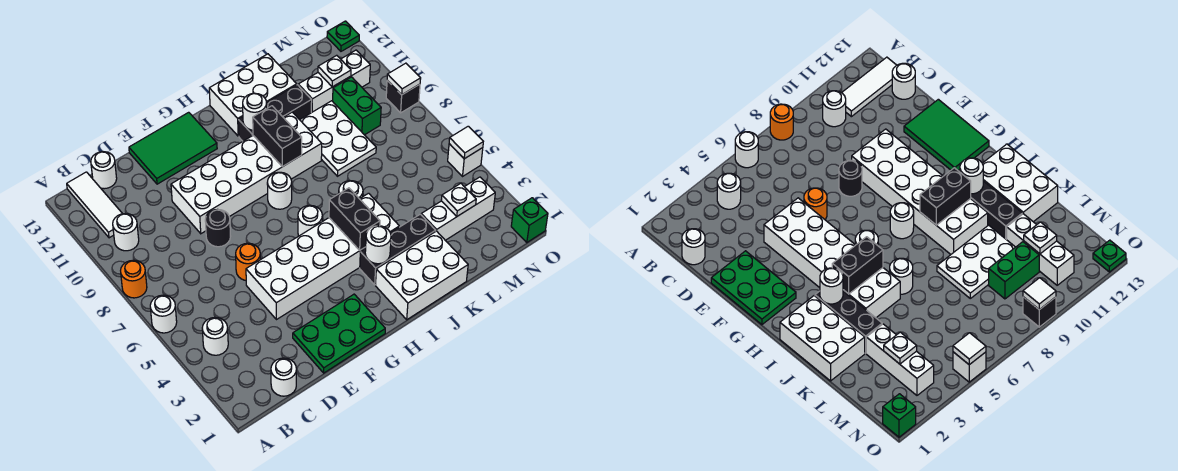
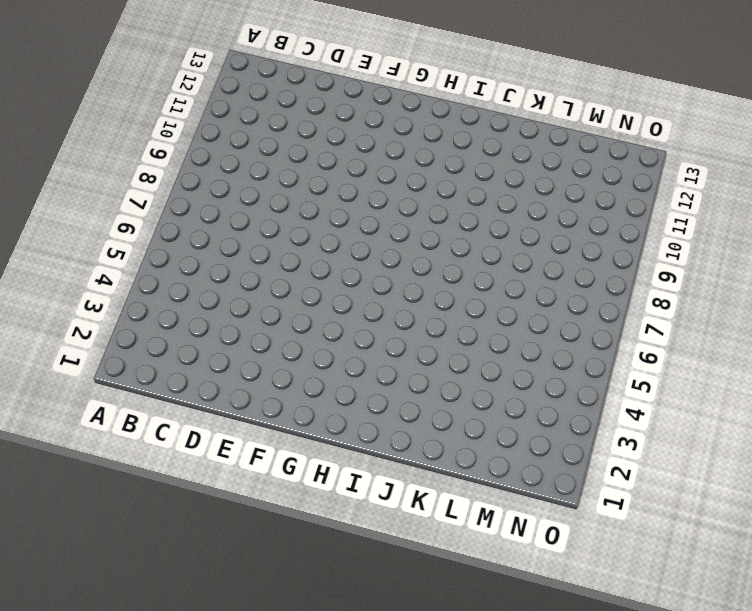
none -> white 1x1 round brick [150,295,177,333]
none -> orange 1x1 round brick [121,260,147,298]
none -> white 1x1 round brick [202,317,228,355]
none -> white 1x1 round brick [113,214,139,251]

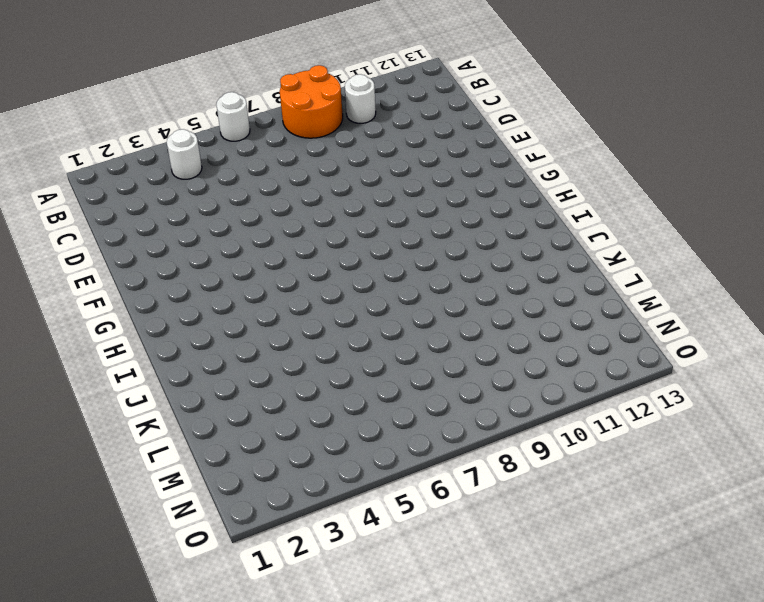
orange 2x2 round brick [280,65,343,138] -> orange 1x1 round brick [121,260,147,298]
none -> white 1x3 tile [67,172,122,238]
none -> white 1x1 round brick [271,358,296,396]
none -> white 1x1 round brick [91,152,117,189]
none -> green 2x3 plate [293,294,385,373]

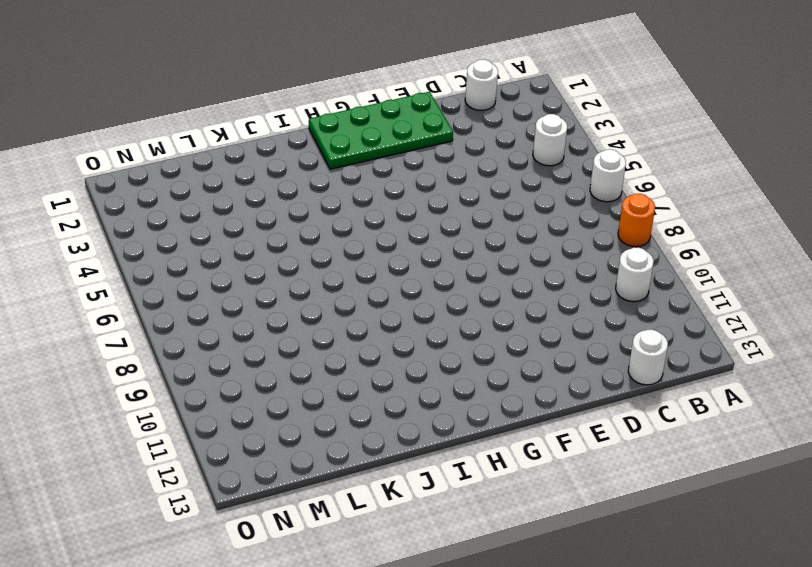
green 2x4 plate [309,92,453,169] -> green 2x3 plate [293,294,385,373]
none -> white 1x3 tile [67,172,122,238]
none -> white 2x6 brick [246,193,399,320]
none -> orange 1x1 round brick [236,243,260,280]
none -> black 1x1 round brick [205,209,231,247]

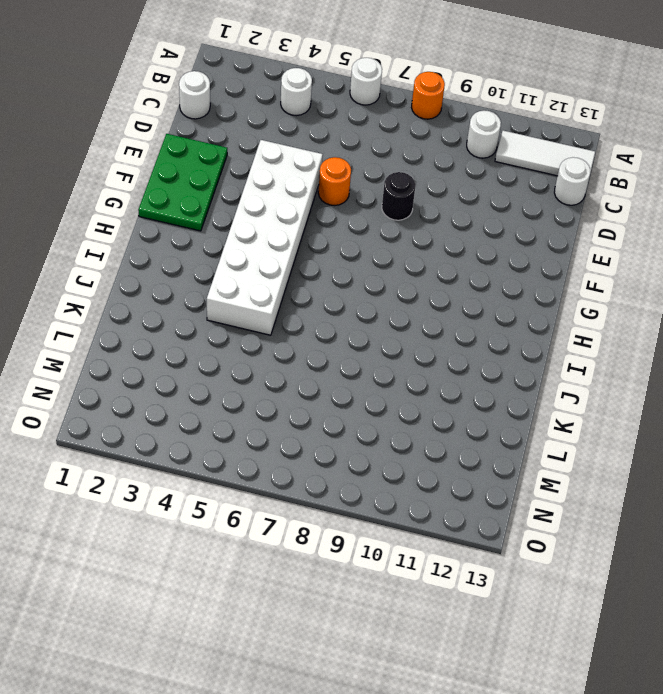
none -> white 2x6 brick [171,112,322,234]
none -> green 2x3 tile [129,112,217,184]
none -> white 1x1 round brick [298,205,322,236]
none -> white 1x1 round brick [267,172,292,209]

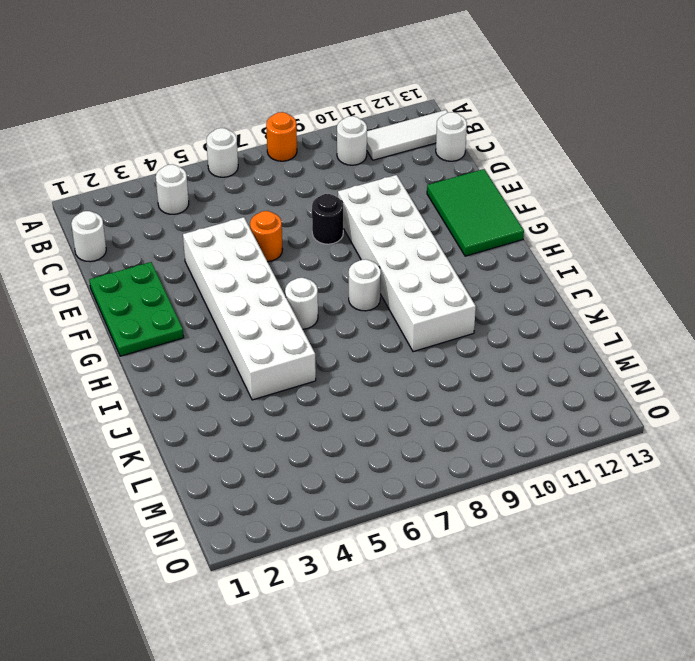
none -> white 2x3 brick [376,231,468,320]
none -> black 1x3 brick [360,214,436,285]
none -> black 1x3 brick [238,85,312,141]
none -> white 2x3 brick [209,54,297,136]

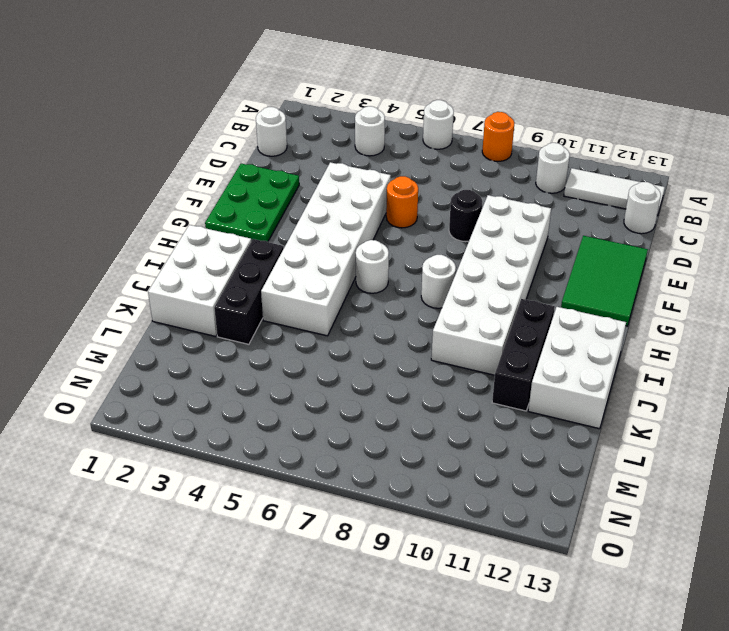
none -> white 1x1 round brick [339,181,363,199]
none -> white 2x3 plate [300,101,376,176]
none -> white 1x3 brick [421,177,495,240]
none -> white 1x3 brick [298,50,370,113]

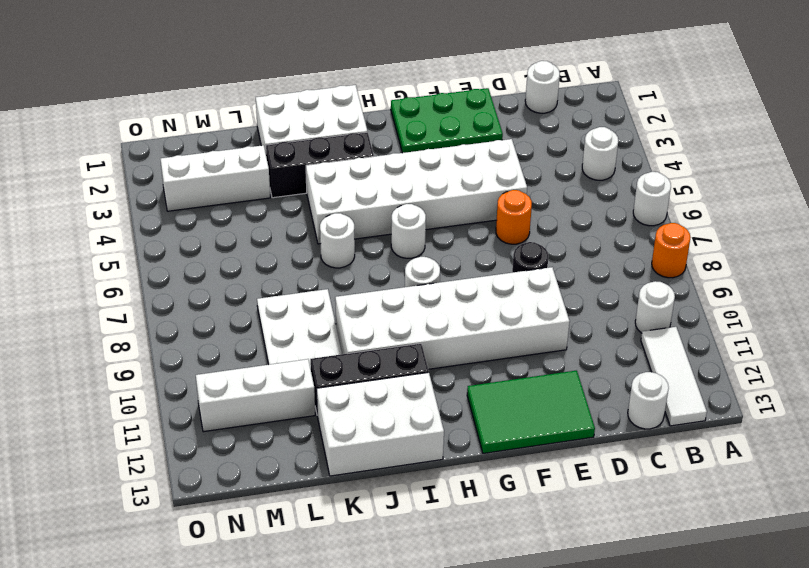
none -> green 1x2 brick [333,77,381,135]
none -> green 1x1 brick [511,198,548,243]
none -> white 1x1 brick [448,144,483,176]
none -> black 1x1 brick [386,81,420,113]

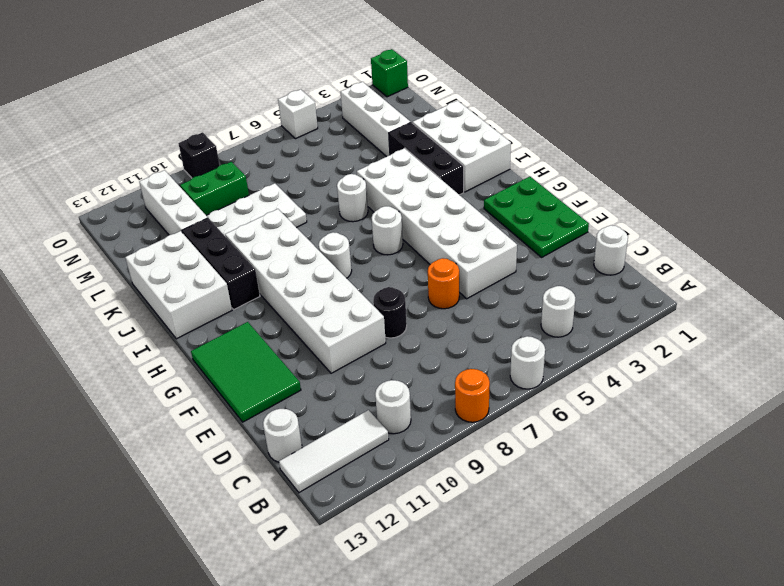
none -> green 1x1 plate [327,21,359,51]
none -> white 1x1 round brick [365,226,391,264]
none -> black 1x2 brick [329,188,380,250]
none -> black 1x2 brick [253,106,302,167]

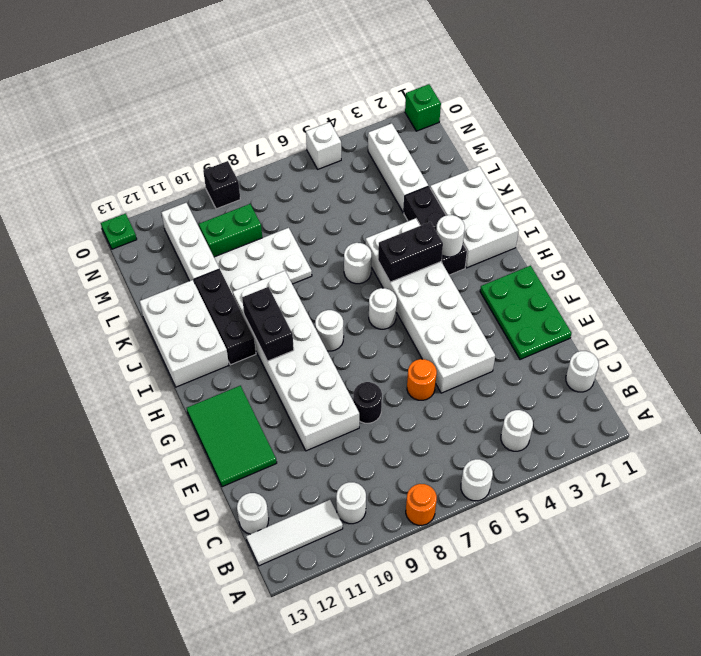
black 1x2 brick [242,287,294,361] -> black 1x2 brick turned to [253,106,302,167]
none -> white 1x1 round brick [243,93,267,130]
none -> white 1x1 plate [441,183,476,216]
none -> white 1x1 plate [318,55,351,87]
none -> white 1x1 tile [449,126,483,159]

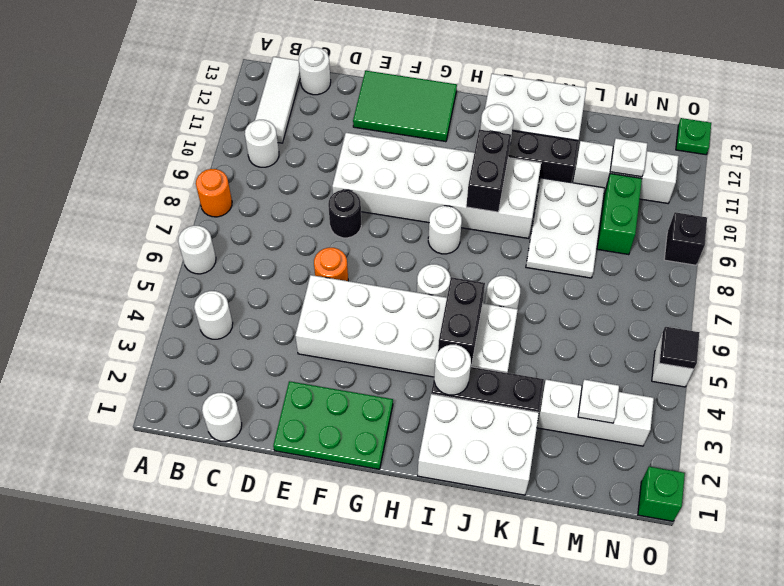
black 1x1 tile [659,327,700,369] -> white 1x1 tile [449,126,483,159]
none -> white 1x1 tile [387,63,421,95]

